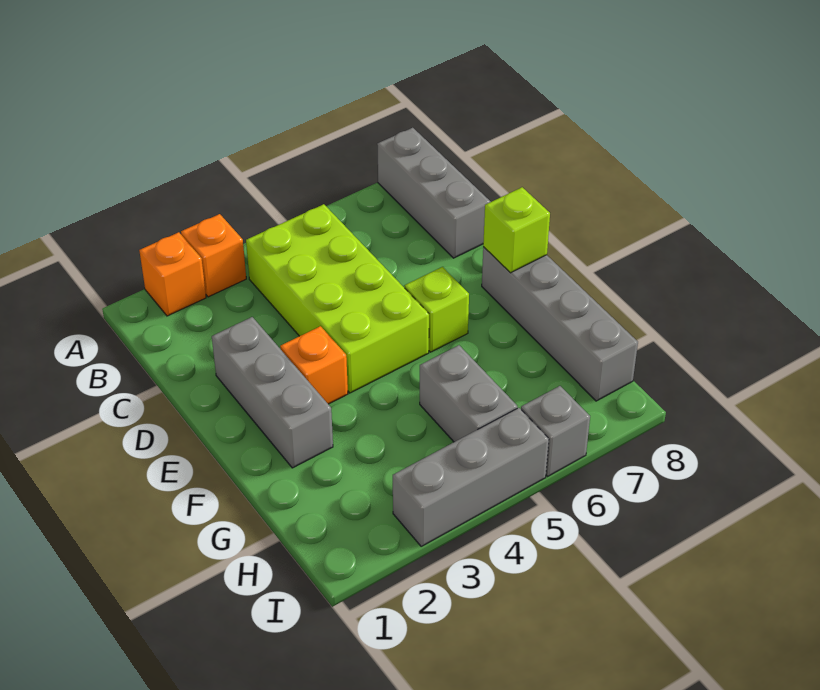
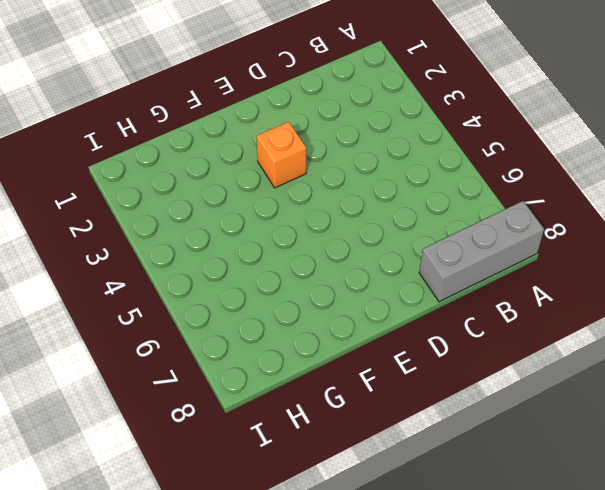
none -> orange 1x1 brick [139,232,206,316]
none -> orange 1x1 brick [181,214,246,297]
none -> lime 2x4 brick [246,204,429,393]

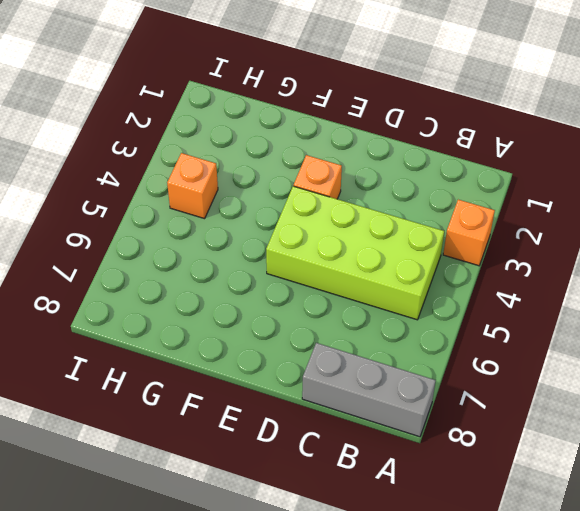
orange 1x1 brick [167,153,218,219] -> orange 1x1 brick moved to [139,232,206,316]
none -> grey 1x3 brick [212,317,333,468]
none -> lime 1x1 brick [405,267,469,352]
none -> grey 1x4 brick [482,247,638,401]

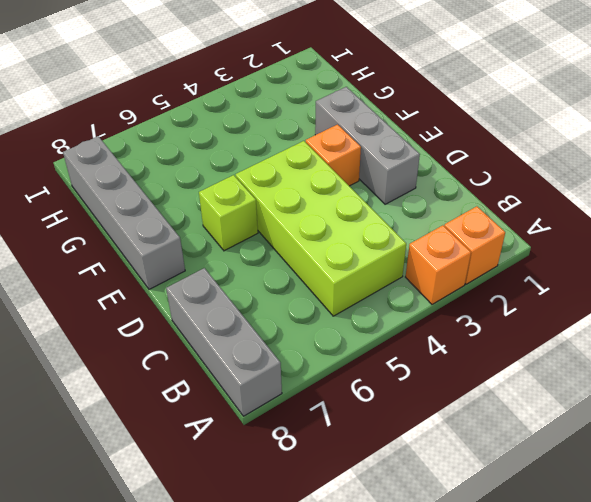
none -> grey 1x2 brick [420,345,518,442]
none -> grey 1x3 brick [393,408,549,546]
none -> grey 1x1 brick [521,386,590,476]

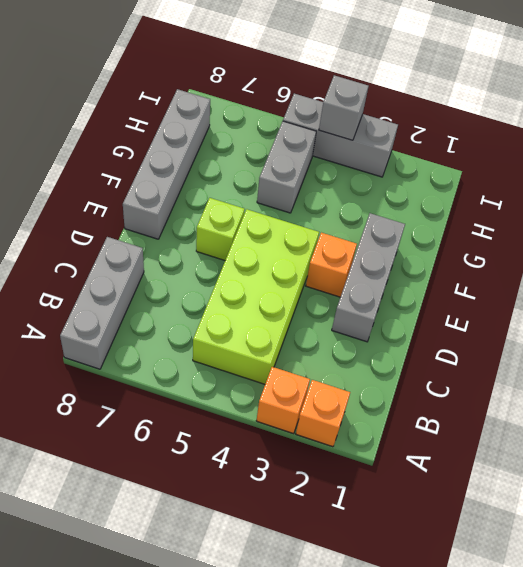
grey 1x1 brick [319,75,368,140] -> grey 1x1 brick moved to [521,386,590,476]
none -> lime 1x1 brick [483,187,550,273]

